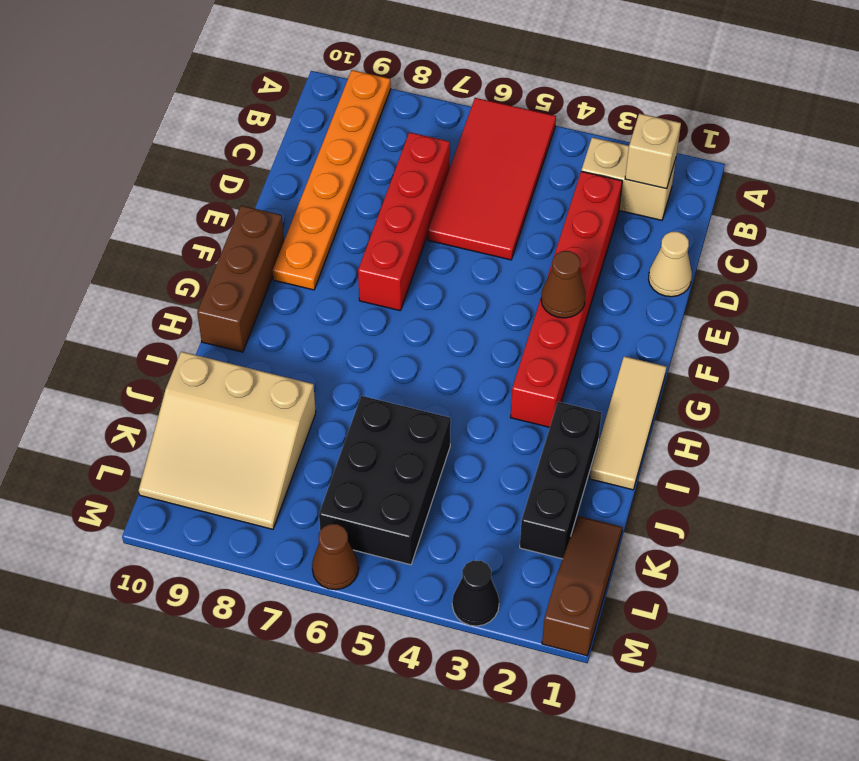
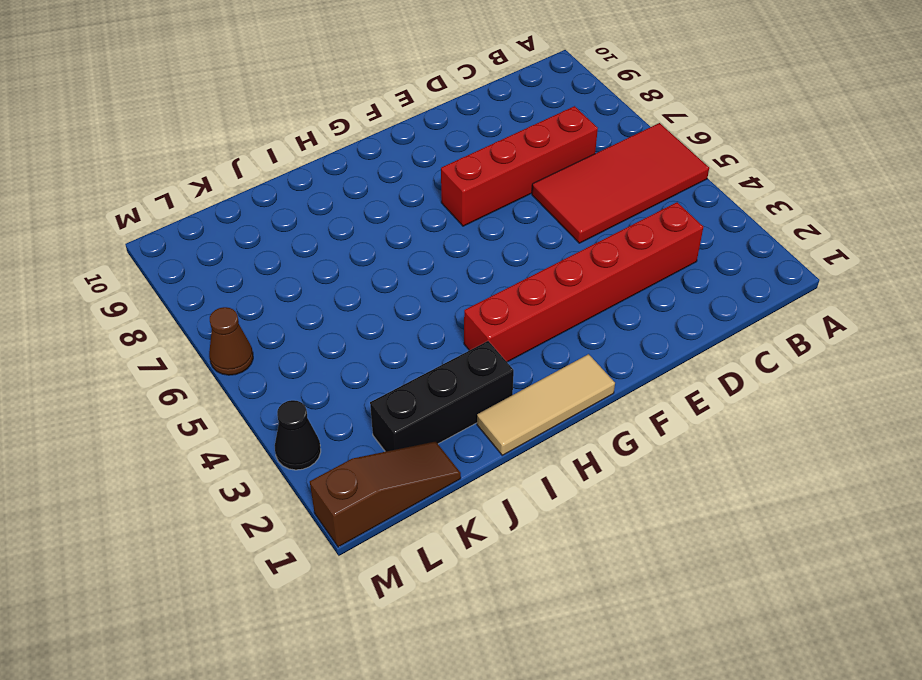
none -> orange 1x6 plate [273,70,391,290]
none -> tan 1x2 brick [581,137,676,220]
none -> tan 1x1 cone [649,232,692,297]

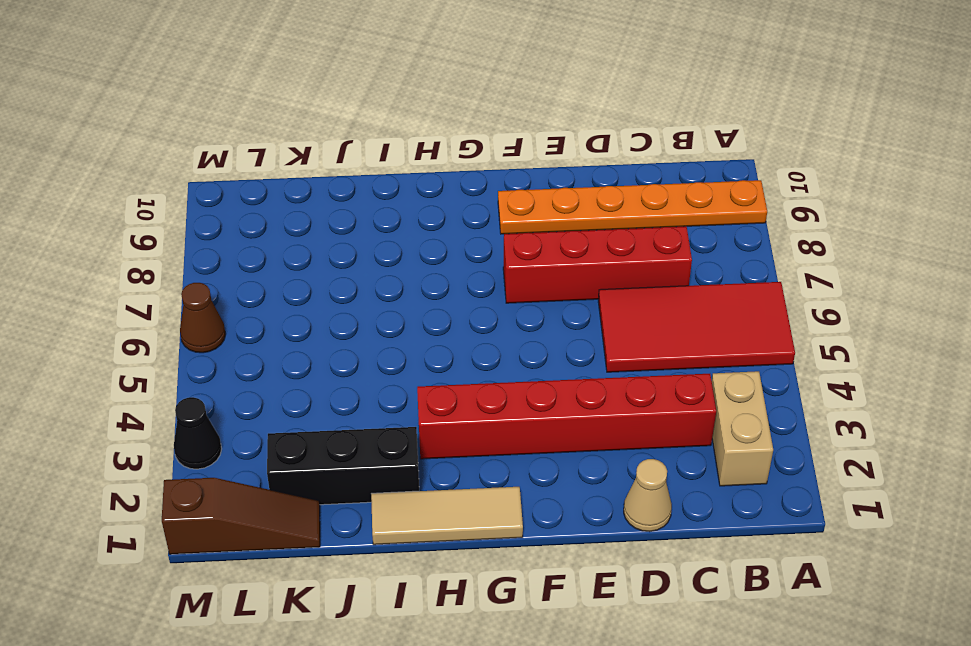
none -> brown 1x3 brick [197,206,284,352]
none -> black 2x3 brick [319,396,451,565]
none -> tan 3x3 slope [139,352,316,529]

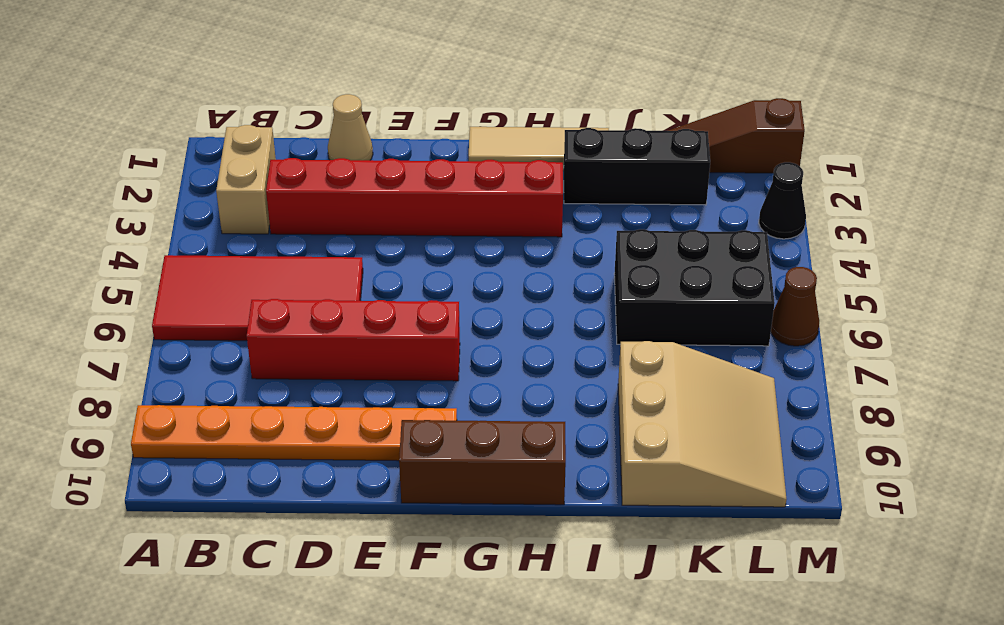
none -> tan 1x1 brick [625,114,681,189]
none -> brown 1x1 cone [541,251,586,318]

